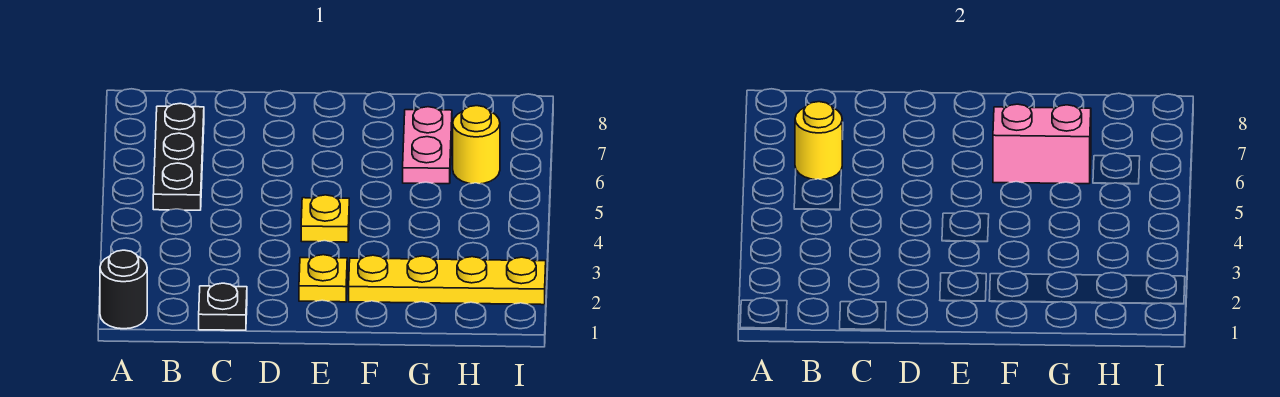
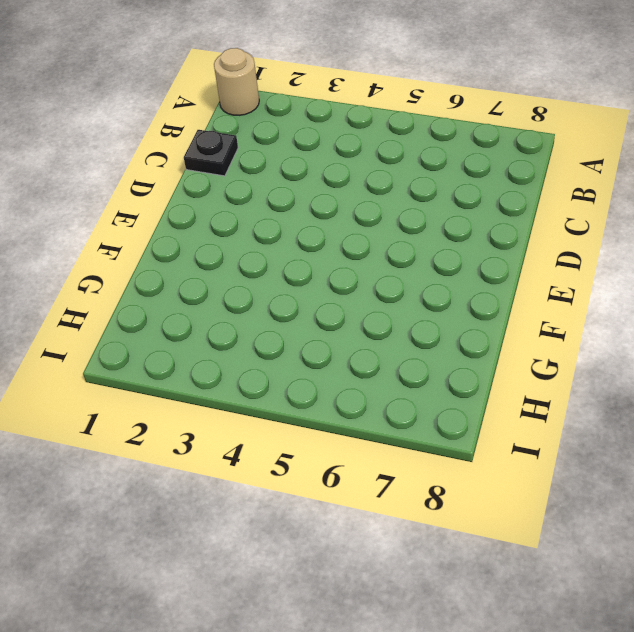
tan 1x1 round brick [214,48,259,115] -> black 1x1 round brick [100,250,147,329]
none -> black 1x3 plate [153,103,204,210]
none -> yellow 1x1 plate [299,255,347,302]

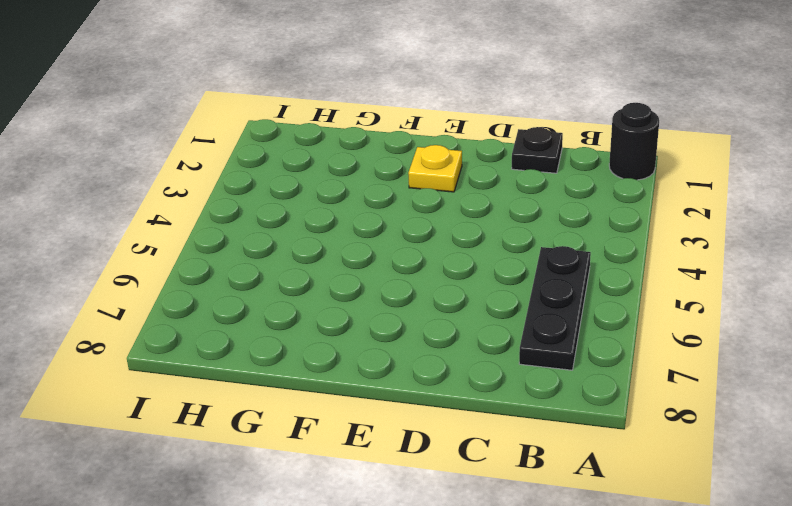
none -> yellow 1x1 plate [301,195,349,242]
none -> yellow 1x4 plate [349,255,546,305]

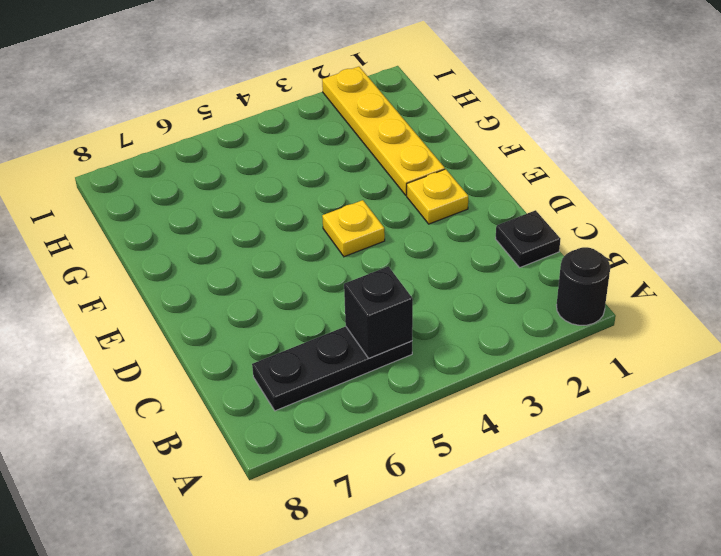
black 1x1 brick [344,266,413,358] -> none
none -> pink 1x2 plate [403,107,452,184]
none -> yellow 1x1 round brick [453,106,500,184]

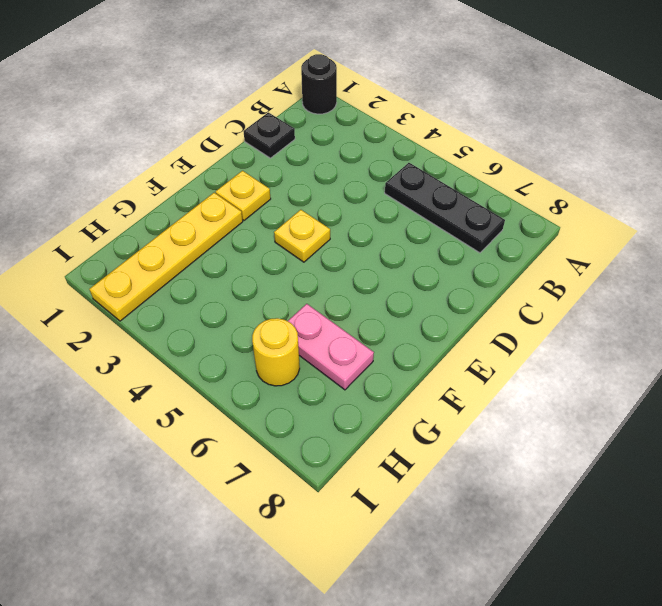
none -> yellow 1x1 round brick [795,102,842,180]
none -> pink 1x2 brick [993,104,1091,184]

